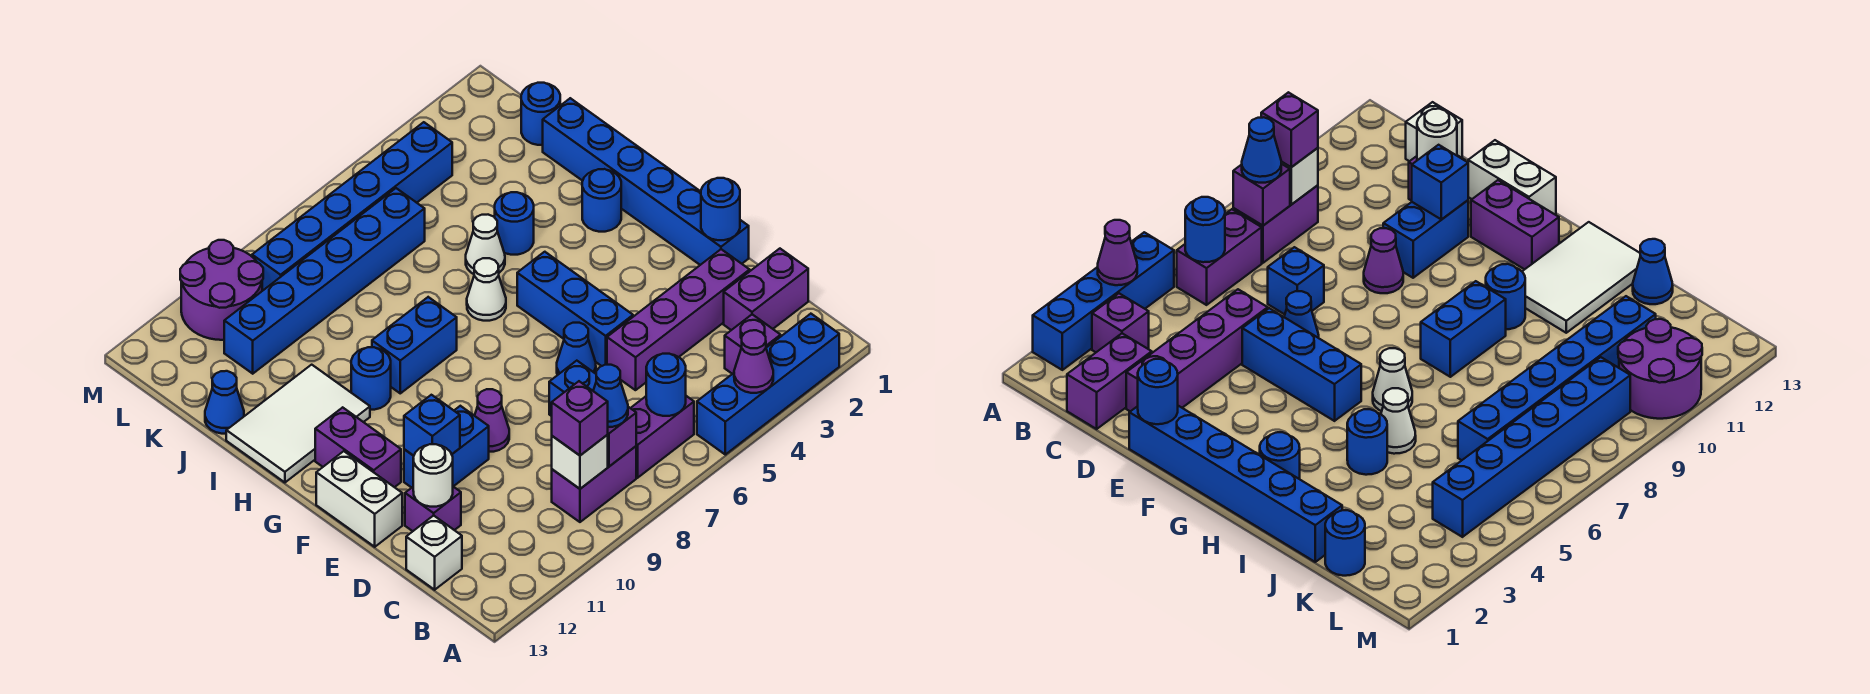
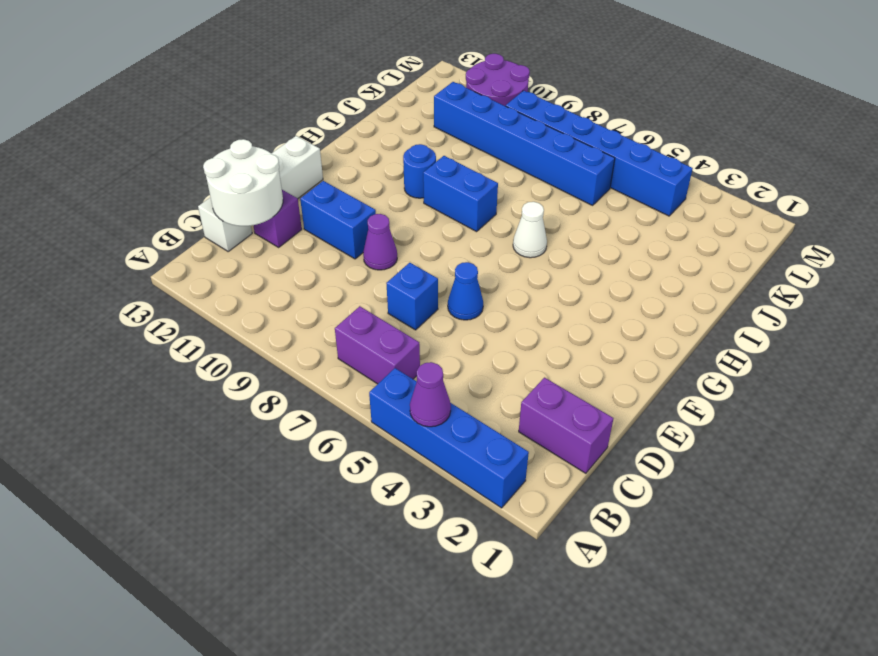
white 2x2 round brick [203,139,283,226] -> white 1x1 round brick [413,444,453,507]
none -> purple 1x1 brick [725,314,781,374]
none -> purple 1x2 brick [552,446,636,522]
none -> purple 1x4 brick [607,249,750,390]
none -> blue 1x6 brick [543,98,749,265]

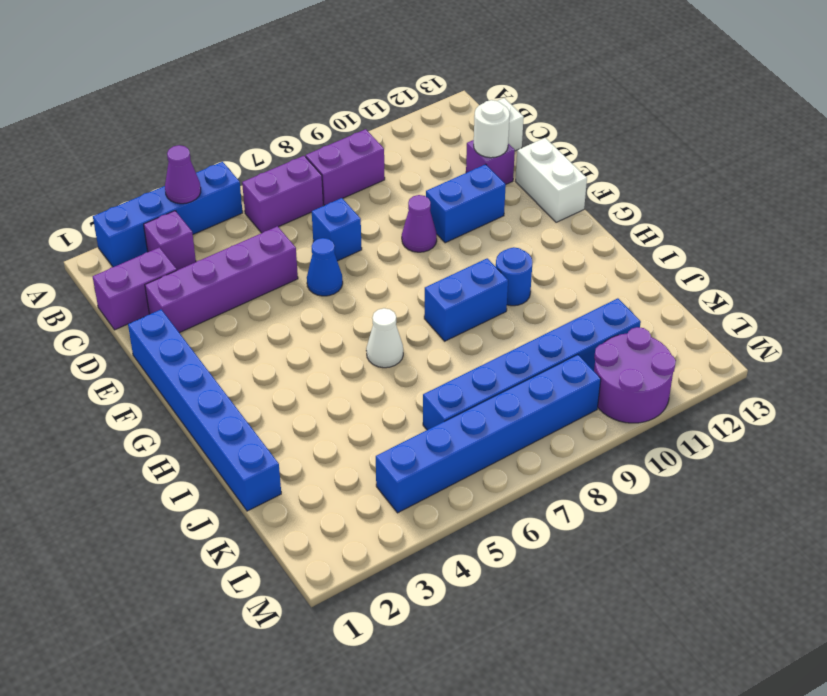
none -> blue 1x3 brick [517,252,633,366]
none -> purple 1x2 brick [315,407,401,487]
none -> blue 1x1 round brick [582,169,621,232]
none -> white 2x3 tile [226,365,370,482]

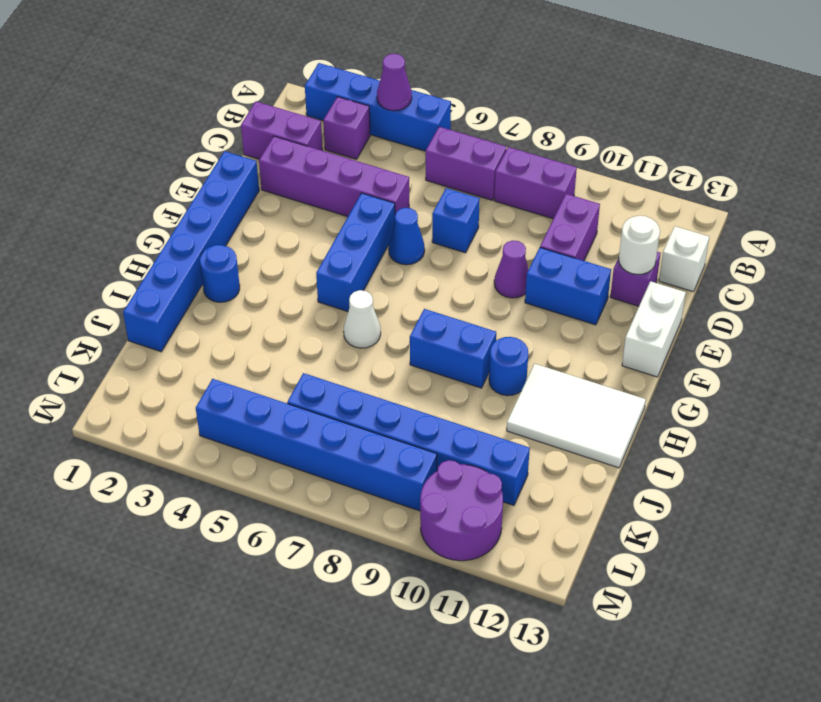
purple 1x2 brick [540,194,600,261] -> purple 1x2 brick moved to [315,407,401,487]
none -> blue 1x1 round brick [495,192,534,255]
none -> white 1x1 cone [466,215,505,274]
none -> blue 1x1 cone [205,371,244,434]
none -> blue 1x1 round brick [521,83,560,145]

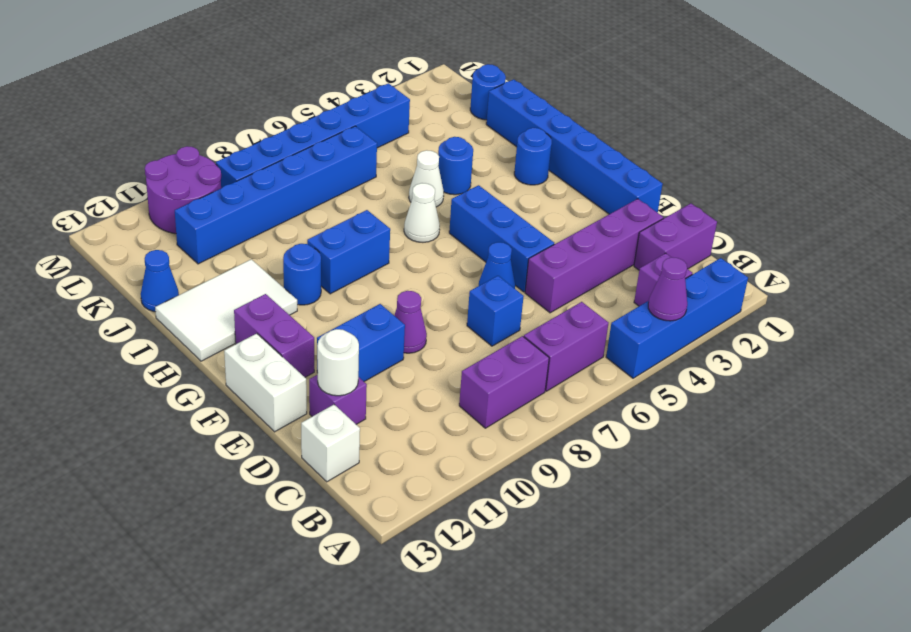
none -> blue 1x1 round brick [646,354,686,416]
none -> purple 1x1 brick [607,407,636,467]
none -> white 1x1 brick [552,435,608,489]
none -> blue 1x1 round brick [701,178,740,240]

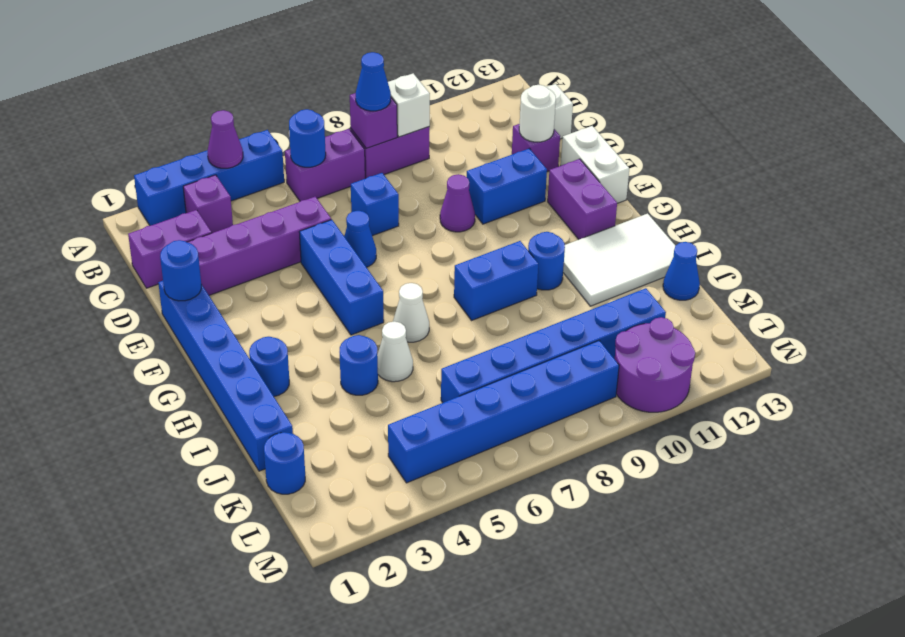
none -> blue 1x1 brick [404,395,460,456]
none -> purple 1x1 brick [552,381,608,455]

